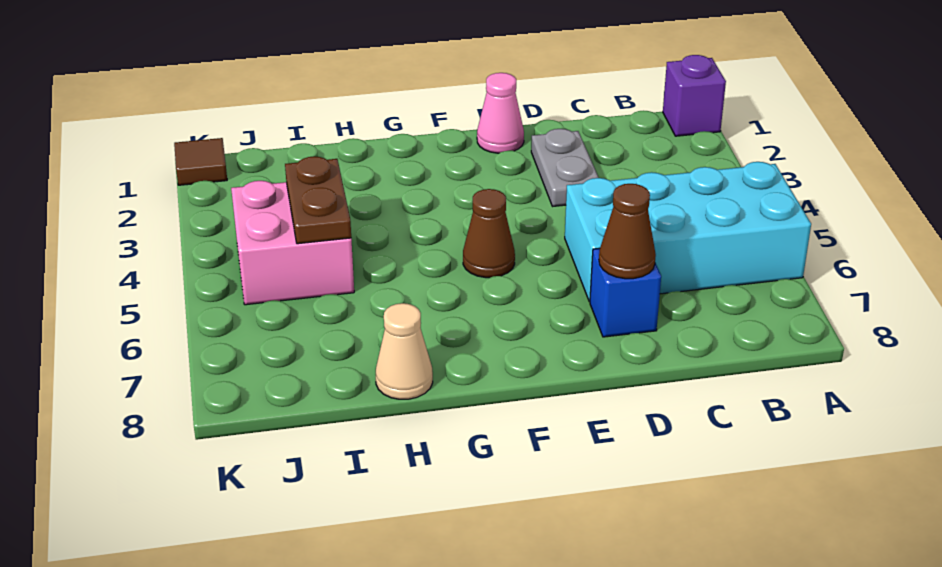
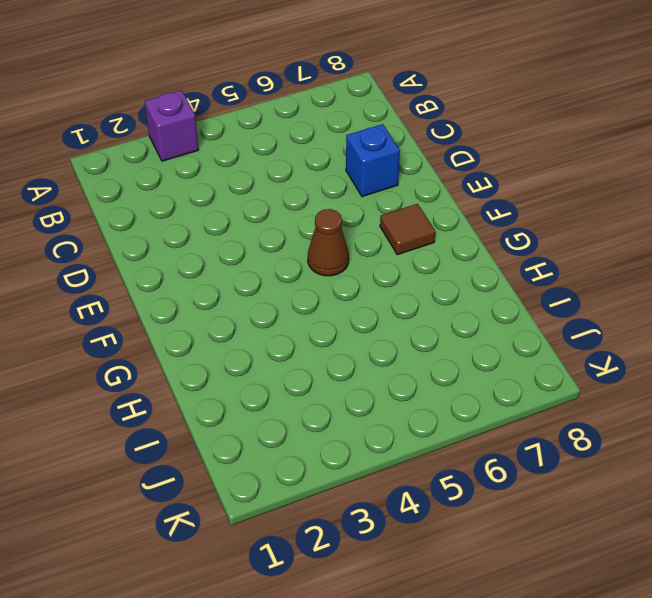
purple 1x1 brick [145,90,198,161] -> purple 1x1 brick moved to [663,55,726,136]
brown 1x1 tile [380,204,435,255] -> brown 1x1 tile moved to [174,138,227,185]
none -> cyan 2x4 brick [565,162,811,302]
none -> grey 1x2 plate [531,129,599,206]

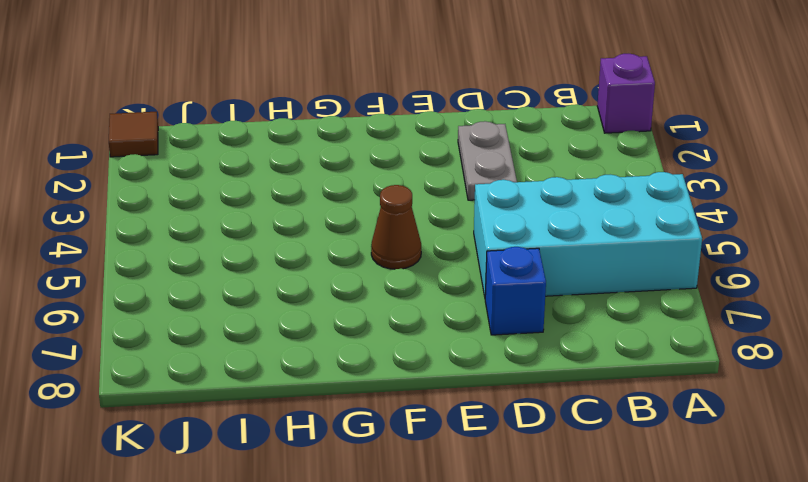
none -> pink 1x1 cone [477,73,524,153]
none -> tan 1x1 cone [376,303,433,399]

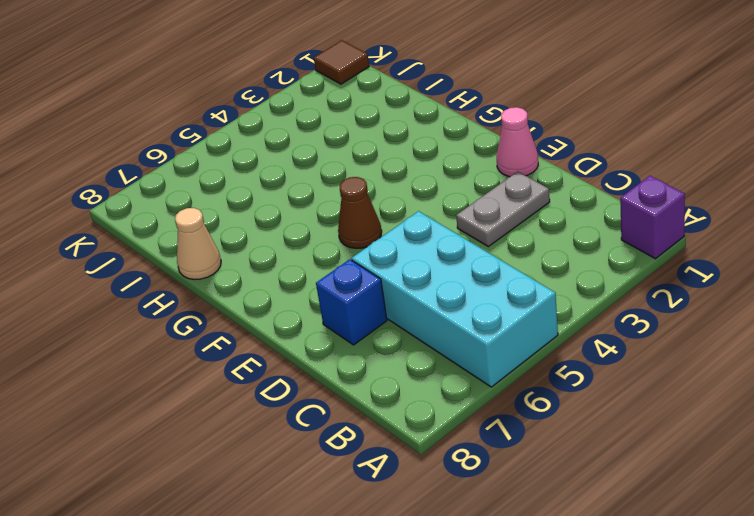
none -> pink 2x2 brick [231,181,354,305]
none -> brown 1x1 cone [599,184,656,279]

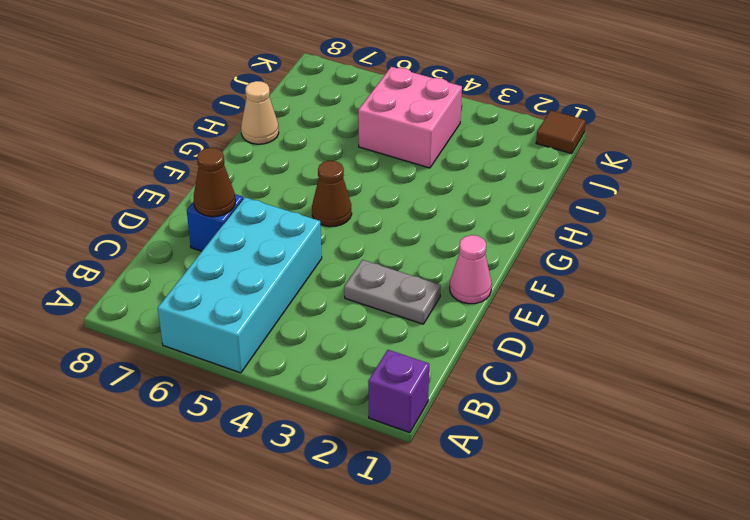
none -> brown 1x2 plate [285,156,351,244]

